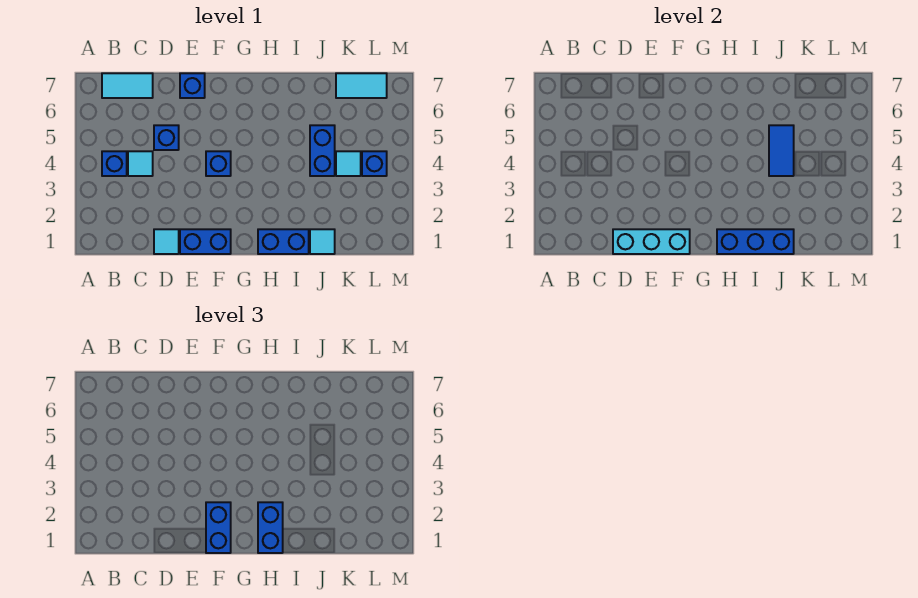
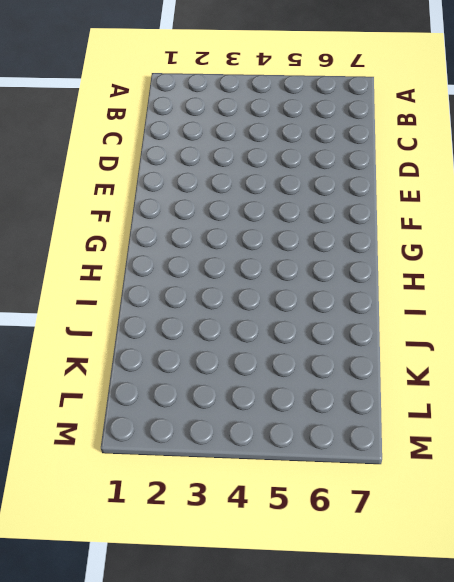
none -> blue 1x1 brick [102,151,127,176]
none -> cyan 1x2 tile [102,73,153,98]
none -> cyan 1x1 tile [128,151,153,176]

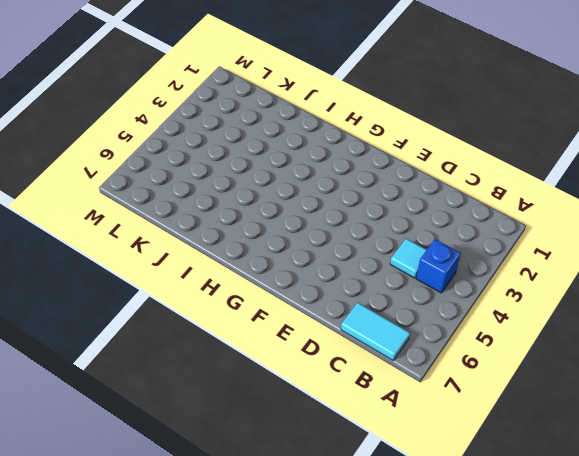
none -> cyan 1x1 tile [154,229,179,254]
none -> blue 1x1 brick [154,125,179,150]
none -> blue 1x2 brick [180,229,231,254]

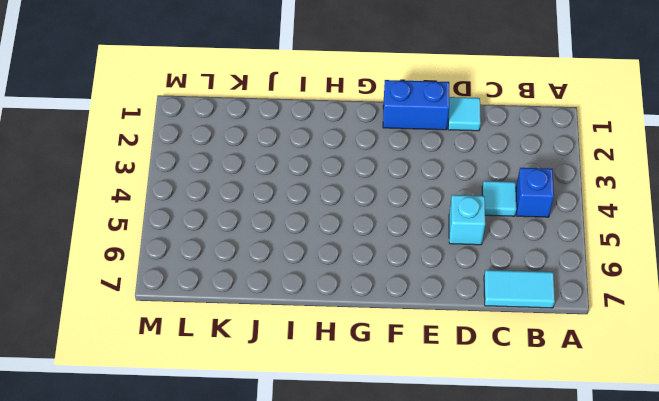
cyan 1x1 brick [449,195,485,245] -> blue 1x1 brick [154,125,179,150]
none -> blue 1x1 brick [180,73,205,98]
none -> blue 1x1 brick [206,151,231,176]
none -> blue 1x2 brick [258,229,309,254]

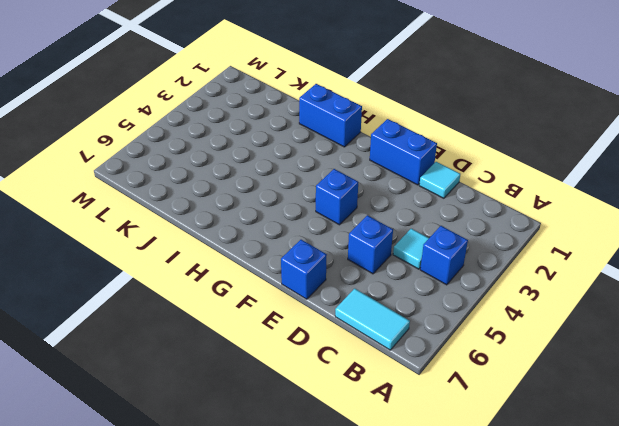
none -> cyan 1x1 tile [310,229,335,254]
none -> blue 1x2 brick [310,125,335,176]
none -> cyan 1x1 tile [336,151,361,176]

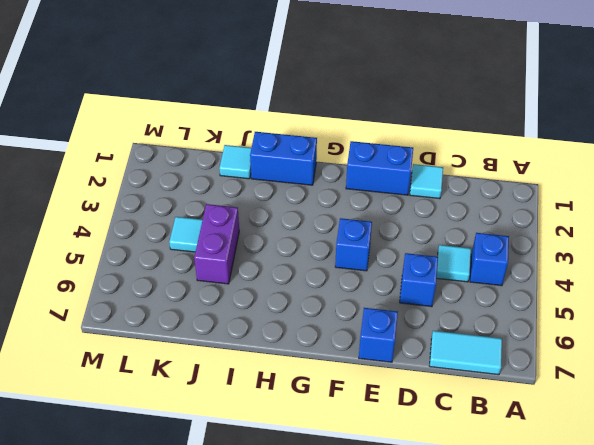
purple 1x2 brick [194,204,239,284] -> blue 1x2 brick [310,125,335,176]
none -> cyan 1x2 tile [336,73,387,98]
none -> blue 1x1 brick [362,151,387,176]
none -> cyan 1x3 brick [613,229,690,254]

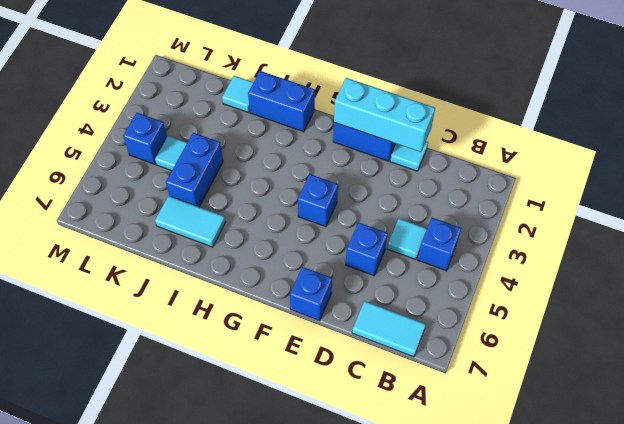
cyan 1x2 tile [155,196,225,247] -> cyan 1x2 tile moved to [336,73,387,98]
none -> blue 1x3 brick [717,229,794,254]
none -> blue 1x2 tile [769,125,794,176]
none -> blue 1x2 brick [206,502,231,553]

